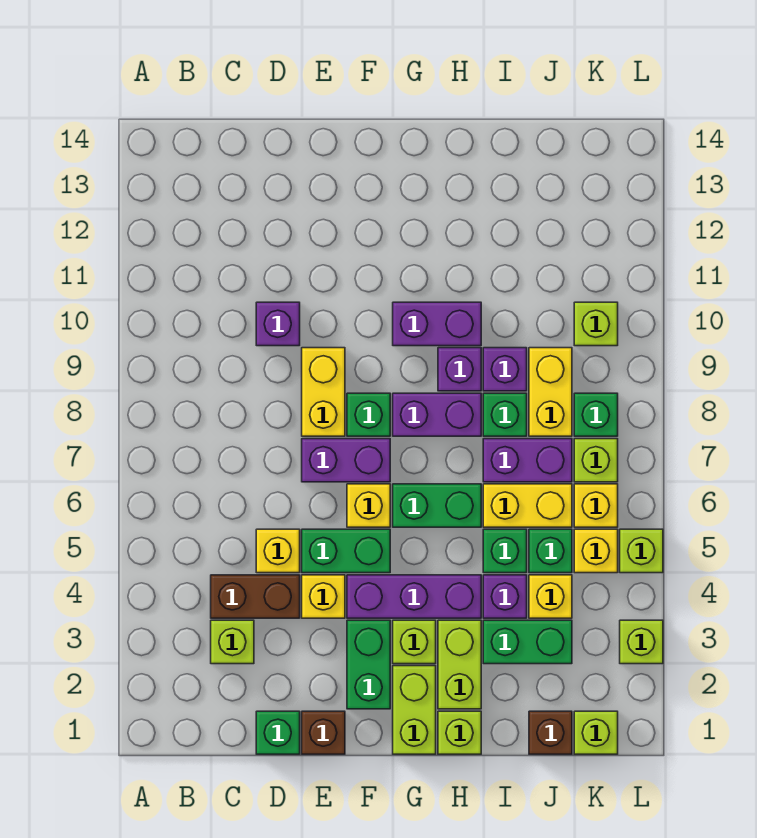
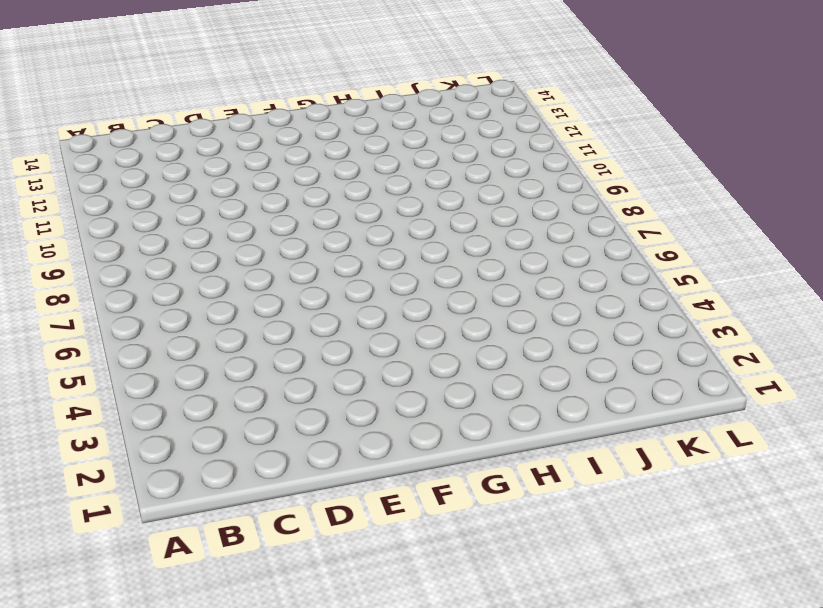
none -> lime 1x1 brick [211,620,254,664]
none -> brown 1x2 brick [211,575,300,618]
none -> green 1x1 brick [256,711,300,754]
none -> yellow 1x1 brick [256,529,300,573]

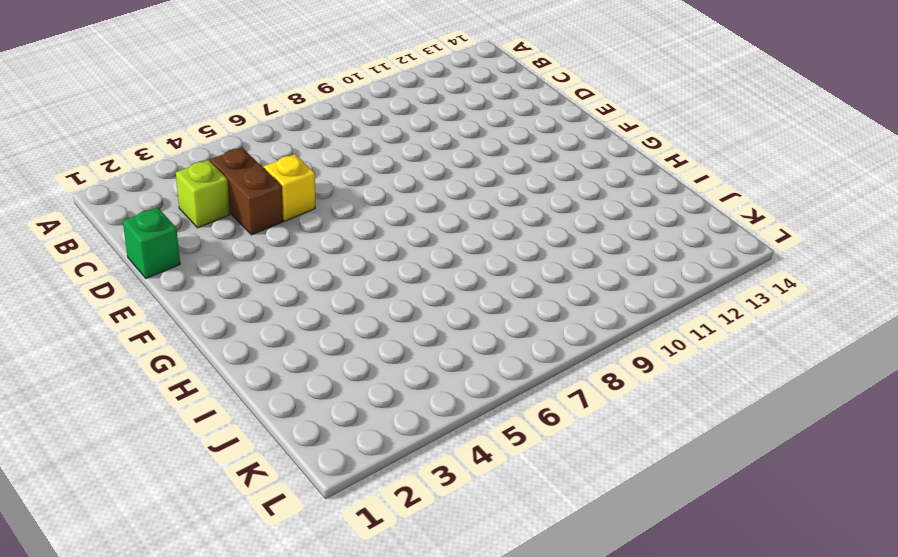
none -> purple 1x1 brick [256,302,300,346]
none -> brown 1x1 brick [302,711,345,754]
none -> yellow 1x1 brick [302,575,345,618]
none -> green 1x2 brick [302,529,390,573]

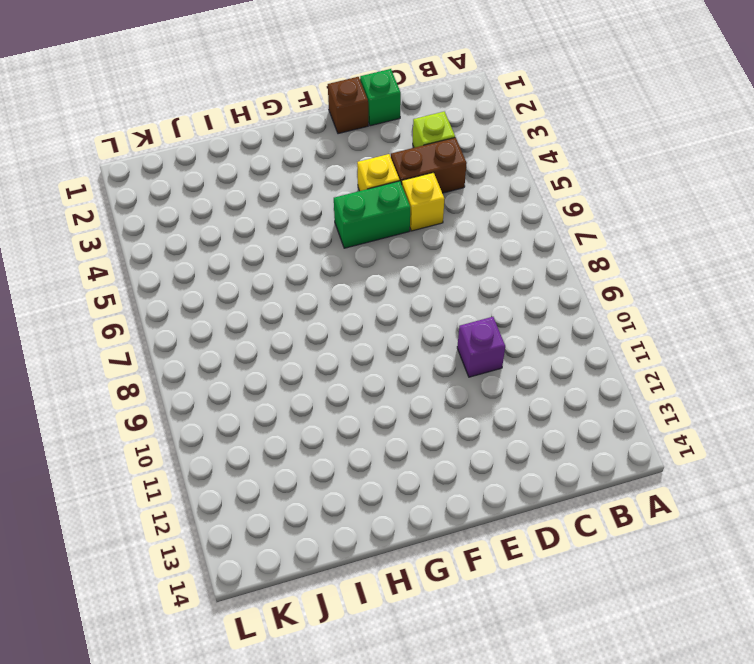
none -> purple 1x2 brick [302,439,390,482]
none -> yellow 1x2 brick [302,348,345,436]
none -> green 1x2 brick [347,620,390,709]
none -> purple 1x3 brick [347,575,481,618]

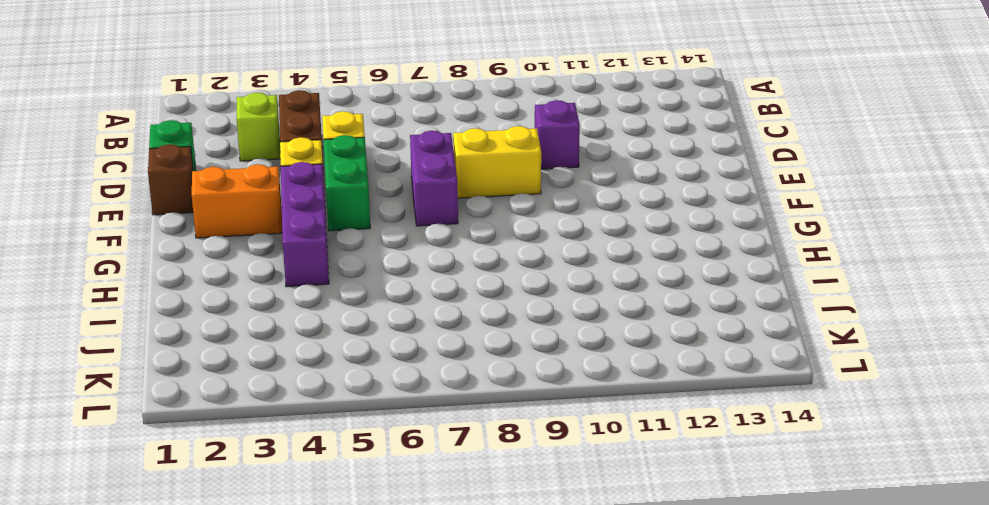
orange 1x2 brick [192,164,282,238] -> green 1x2 brick [347,620,390,709]
none -> yellow 1x1 brick [347,484,390,527]
none -> green 1x1 brick [347,393,390,436]
none -> lime 1x2 brick [393,666,436,754]
none -> lime 1x1 brick [393,620,436,664]

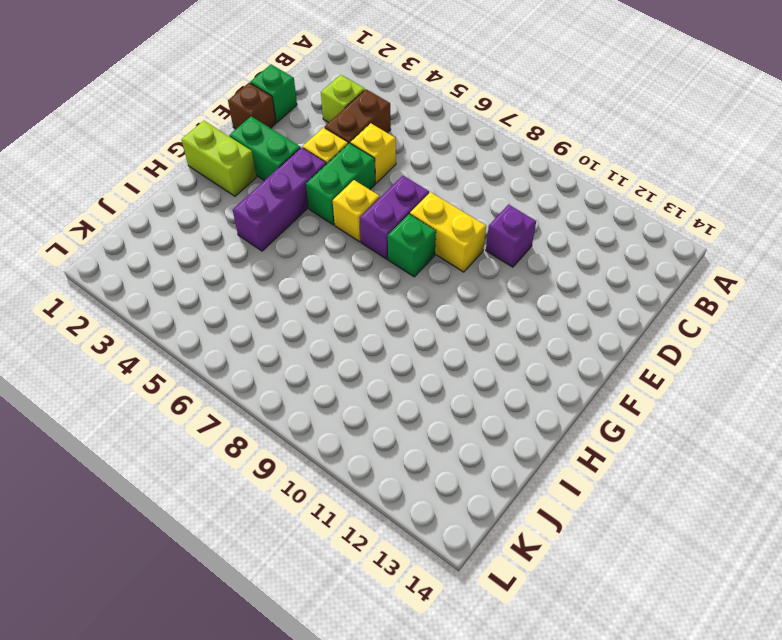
none -> lime 1x1 brick [393,620,436,664]
none -> green 1x2 brick [393,484,481,527]
none -> purple 1x2 brick [393,393,481,436]
none -> purple 1x2 brick [393,302,481,346]

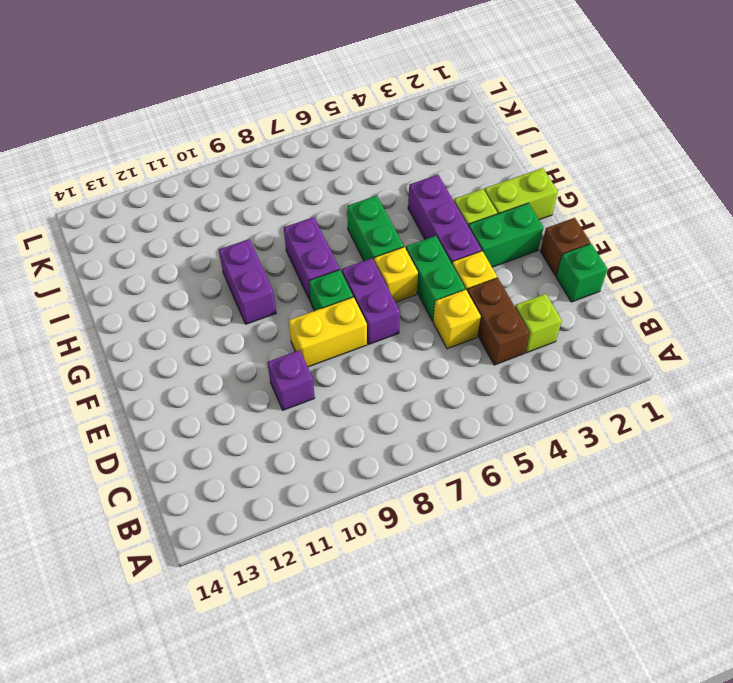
none -> lime 1x1 brick [438,711,481,754]
none -> lime 1x2 brick [438,620,481,709]
none -> purple 1x1 brick [438,348,481,391]
none -> green 1x2 brick [483,620,572,664]

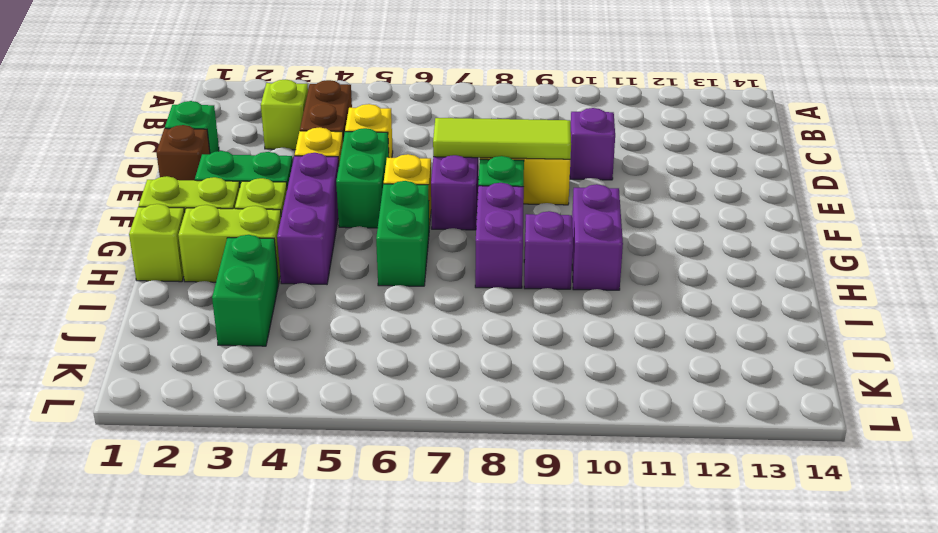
lime 1x3 tile [433,118,571,159] -> none
none -> purple 1x1 brick [483,575,527,618]
none -> green 1x1 brick [483,529,527,573]
none -> yellow 1x2 brick [483,484,572,527]
none -> purple 1x2 brick [483,439,572,482]

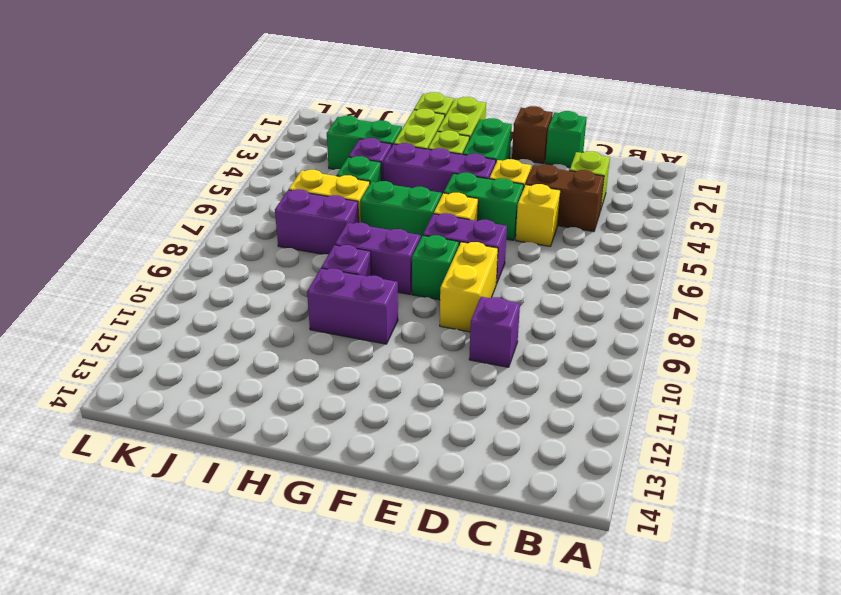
none -> green 1x1 brick [483,393,527,436]
none -> purple 1x1 brick [483,348,527,391]
none -> brown 1x1 brick [529,711,572,754]
none -> yellow 1x1 brick [529,575,572,618]

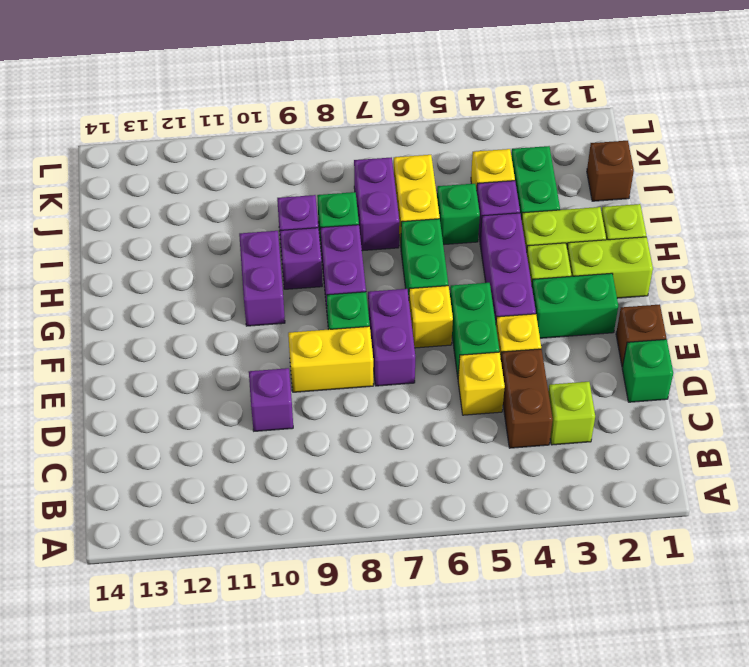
none -> green 1x1 brick [529,529,572,573]
none -> yellow 1x2 brick [529,348,572,436]
none -> lime 1x1 brick [574,711,618,754]
none -> yellow 1x1 brick [574,529,618,573]

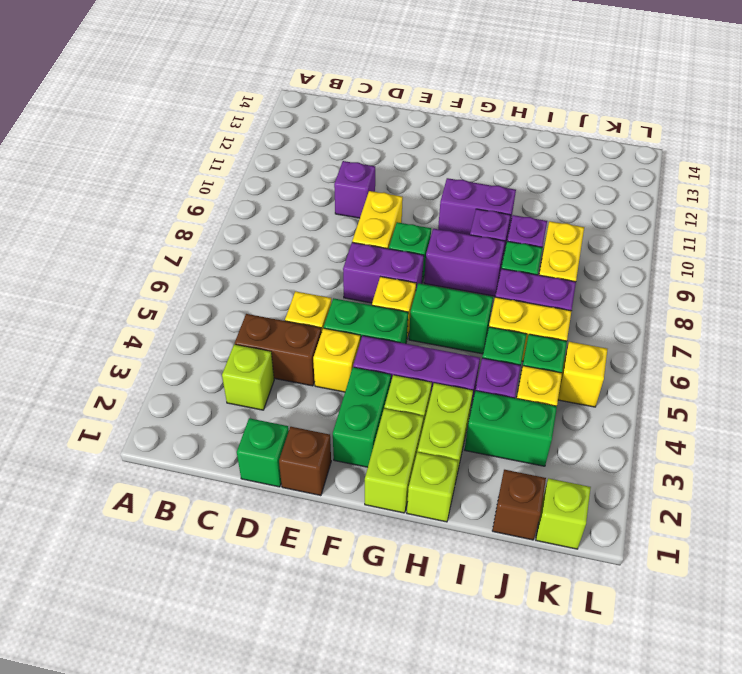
none -> yellow 1x1 brick [574,484,618,527]
none -> lime 1x1 brick [574,439,618,482]
none -> green 1x1 brick [574,393,618,436]
none -> lime 1x1 brick [574,302,618,346]

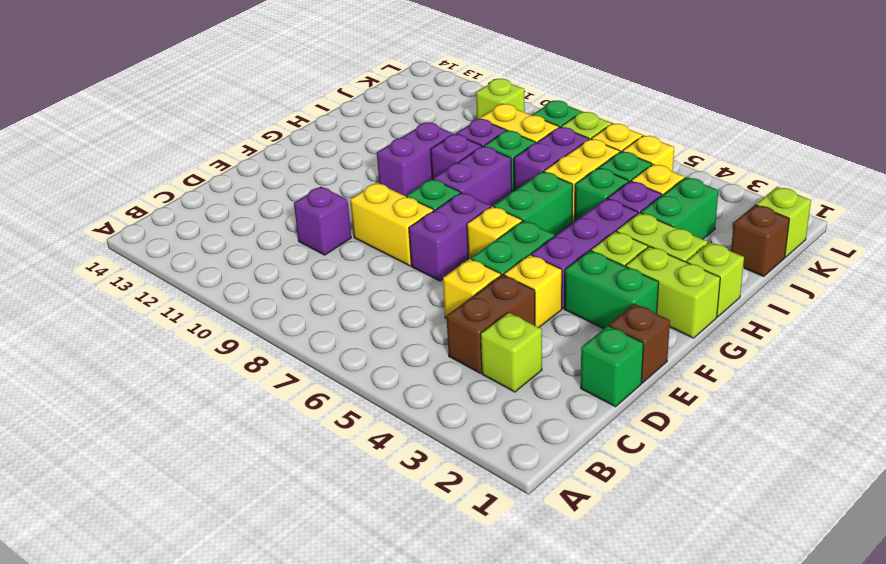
none -> lime 1x1 brick [620,620,663,664]
none -> lime 1x1 brick [620,529,663,573]

